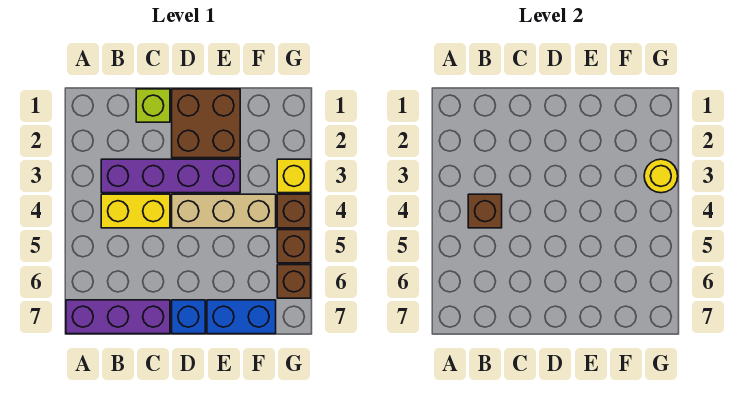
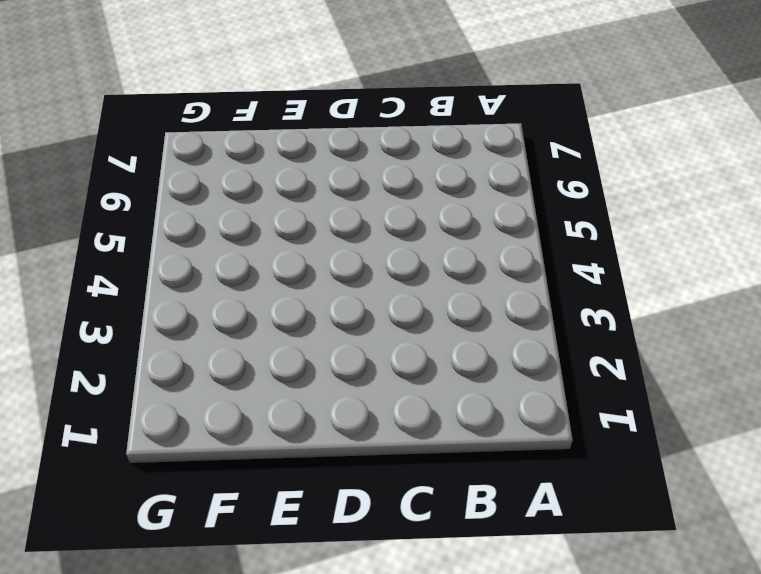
none -> purple 1x3 brick [66,300,170,334]
none -> purple 1x4 brick [101,159,240,193]
none -> yellow 1x2 brick [101,194,170,228]

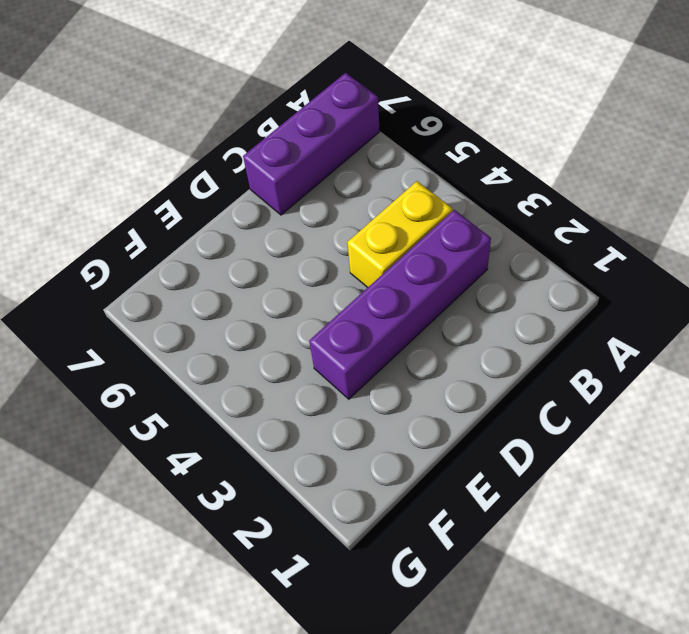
none -> lime 1x1 brick [136,89,170,122]
none -> brown 2x2 brick [172,89,240,158]
none -> tan 1x3 brick [172,194,276,228]

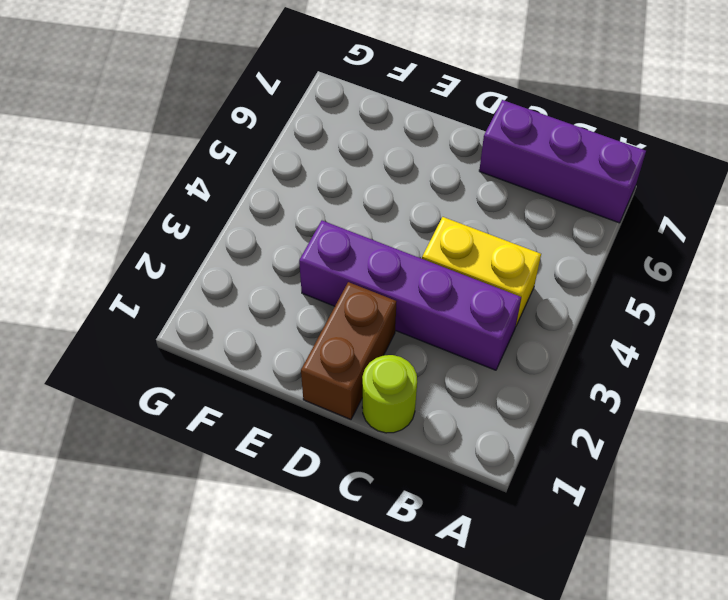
lime 1x1 round brick [362,355,417,433] -> lime 1x1 brick [136,89,170,122]
brown 1x2 brick [301,282,396,419] -> brown 2x2 brick [172,89,240,158]
none -> tan 1x3 brick [172,194,276,228]
none -> blue 1x1 brick [172,300,205,334]
none -> blue 1x2 brick [207,300,276,334]

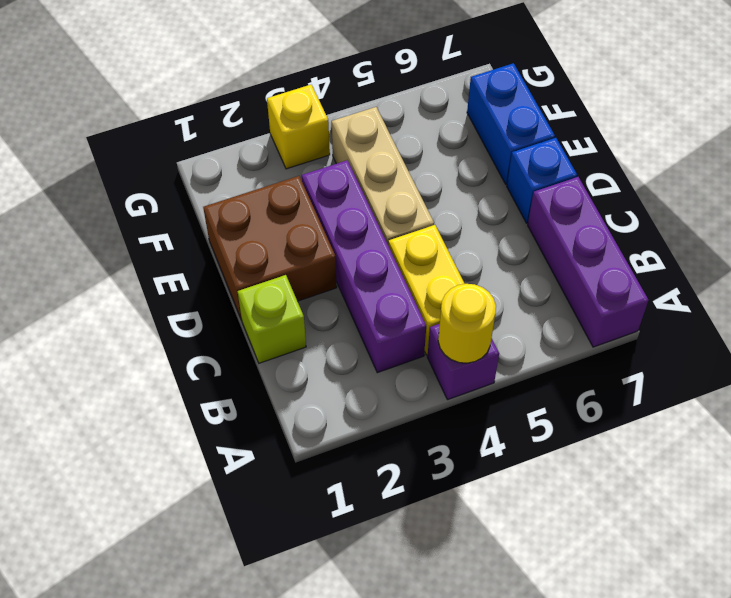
purple 1x1 brick [427,324,499,400] -> none
yellow 1x1 round brick [438,284,496,363] -> yellow 1x1 round brick moved to [644,159,678,193]
none -> brown 1x1 brick [277,194,311,228]
none -> brown 1x1 brick [277,230,311,263]
none -> brown 1x1 brick [277,265,311,298]

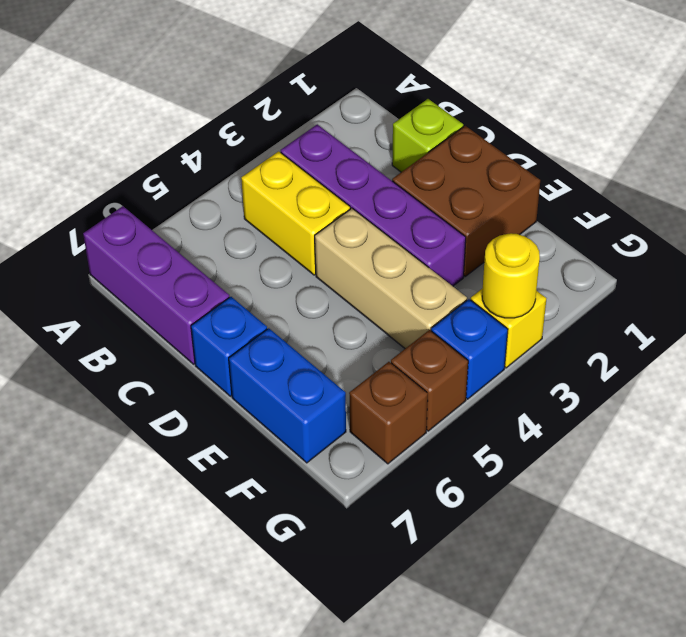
blue 1x1 brick [431,299,508,399] -> brown 1x1 brick [277,194,311,228]
none -> brown 1x1 brick [468,194,502,228]

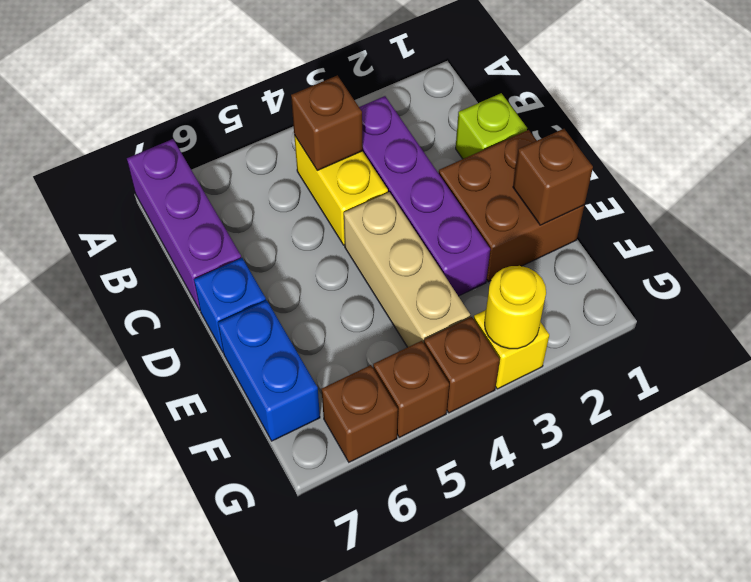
brown 1x1 brick [513,129,593,225] -> none

